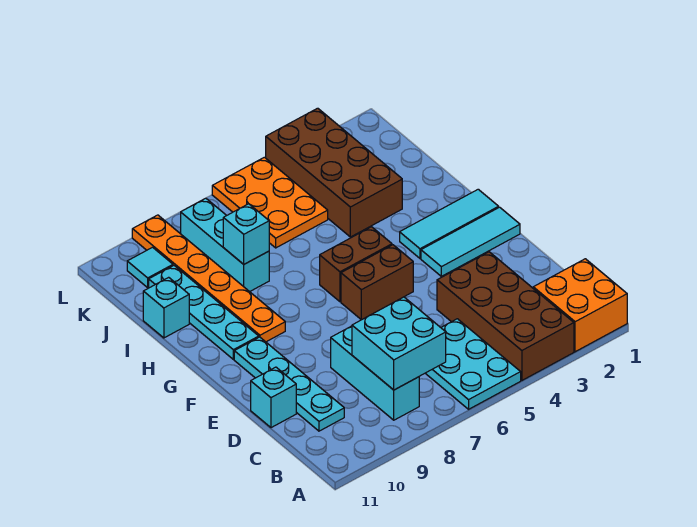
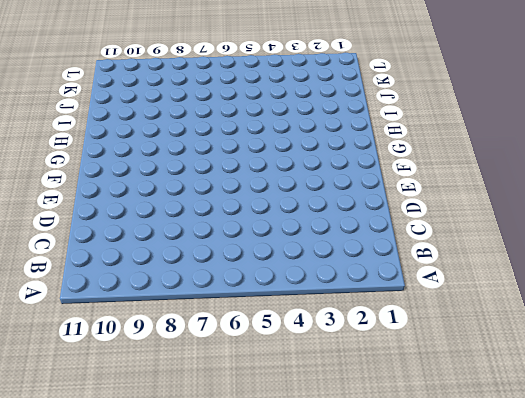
none -> orange 2x2 brick [533,259,627,352]
none -> brown 2x4 brick [437,252,574,380]
none -> cyan 2x3 plate [425,319,521,409]

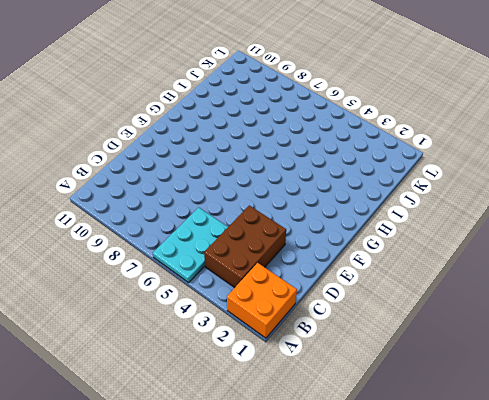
brown 2x3 brick [204,205,286,288] -> brown 2x4 brick [437,252,574,380]
none -> cyan 1x3 brick [331,326,419,420]
none -> cyan 1x4 plate [234,337,344,431]
none -> cyan 1x1 brick [251,367,296,428]

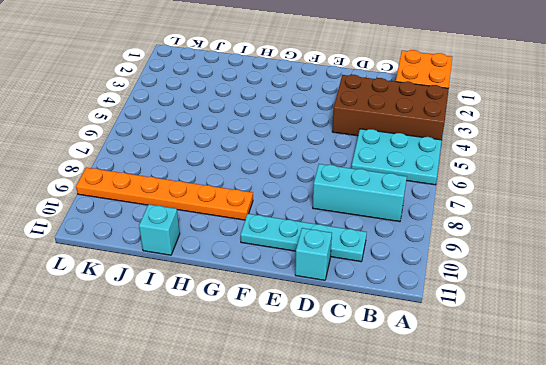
none -> cyan 1x3 tile [421,207,520,276]
none -> brown 1x2 brick [341,245,413,320]
none -> cyan 1x3 tile [400,189,499,258]

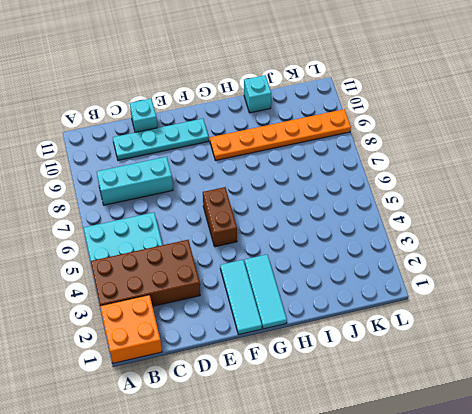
none -> brown 1x2 brick [320,227,392,302]
none -> cyan 1x4 plate [149,265,259,359]
none -> brown 2x4 brick [266,108,402,237]

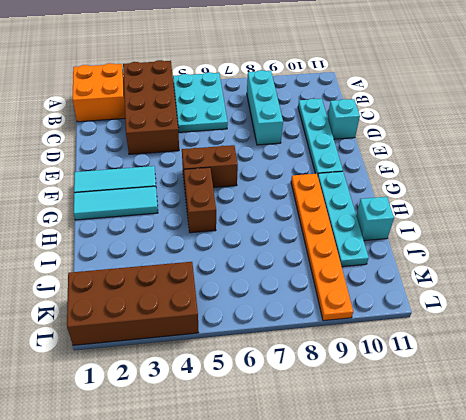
brown 1x2 brick [184,167,216,233] -> brown 1x2 brick turned to [320,227,392,302]
brown 2x4 brick [67,262,199,345] -> brown 2x4 brick turned to [266,108,402,237]
none -> cyan 1x3 brick [181,198,269,292]
none -> orange 2x3 plate [212,157,328,248]
none -> cyan 1x1 tile [127,247,173,287]

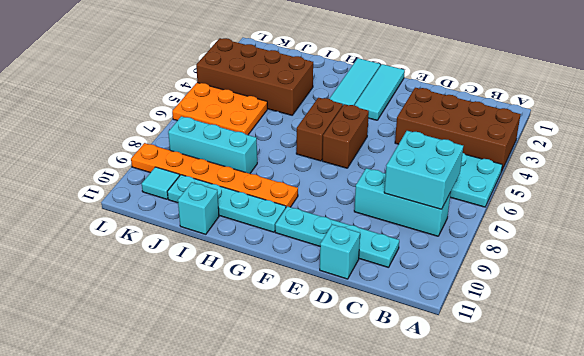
none -> orange 2x2 brick [533,259,627,352]
none -> cyan 1x1 brick [223,204,269,264]

